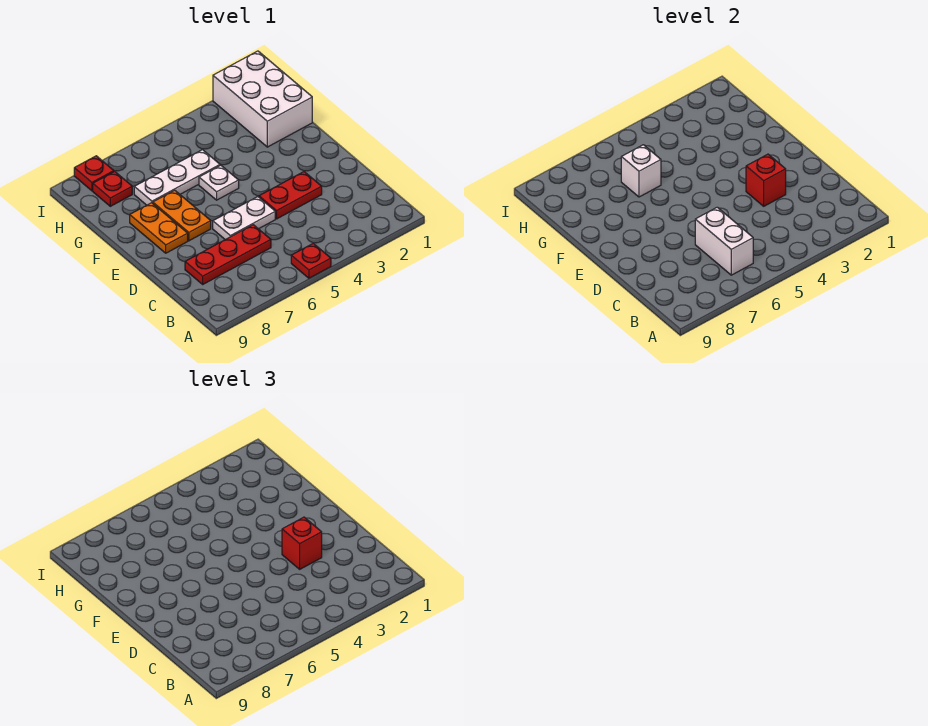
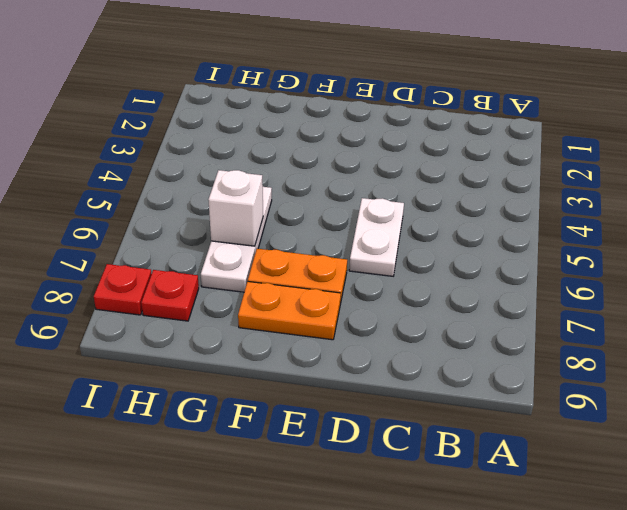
none -> red 1x1 plate [291,243,331,278]
none -> red 1x3 plate [185,225,271,284]
none -> red 1x2 plate [259,172,322,219]

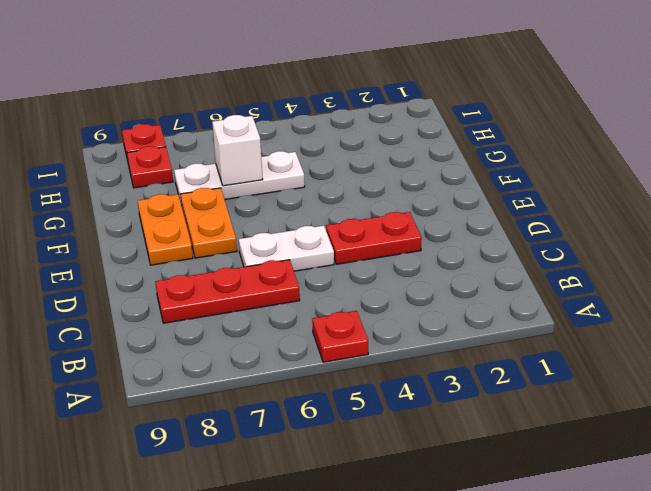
none -> white 1x1 plate [199,165,239,200]
none -> white 2x3 brick [213,51,312,147]
none -> white 1x2 brick [695,207,753,275]

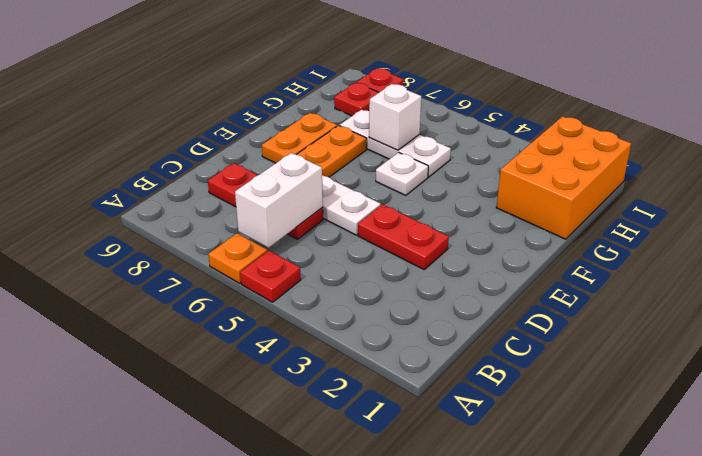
orange 1x1 plate [208,233,267,283] -> none
orange 2x3 brick [496,116,631,239] -> white 2x3 brick [213,51,312,147]
none -> red 1x1 brick [746,154,786,206]
none -> red 1x1 brick [282,517,322,569]

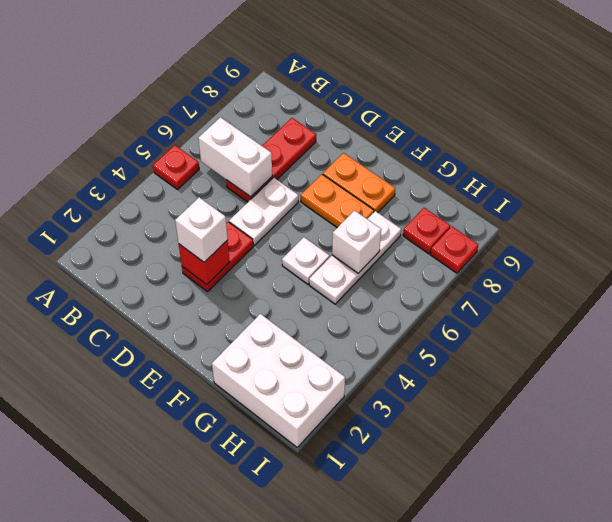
white 1x1 brick [175,197,228,262] -> red 1x1 brick [282,517,322,569]

